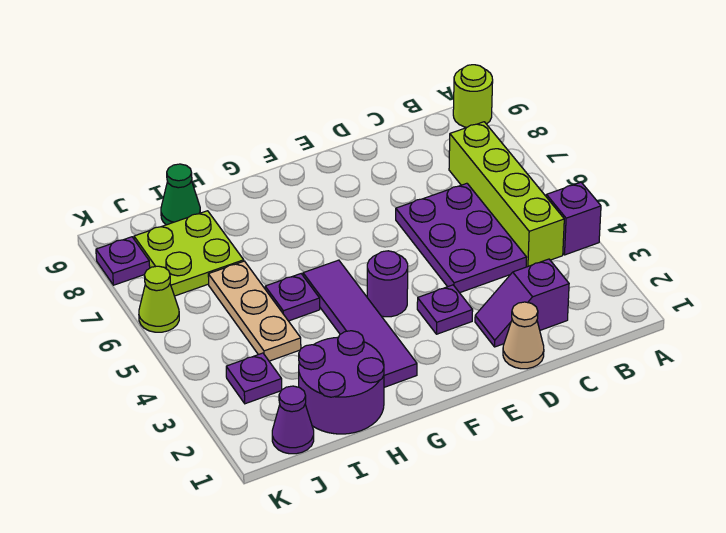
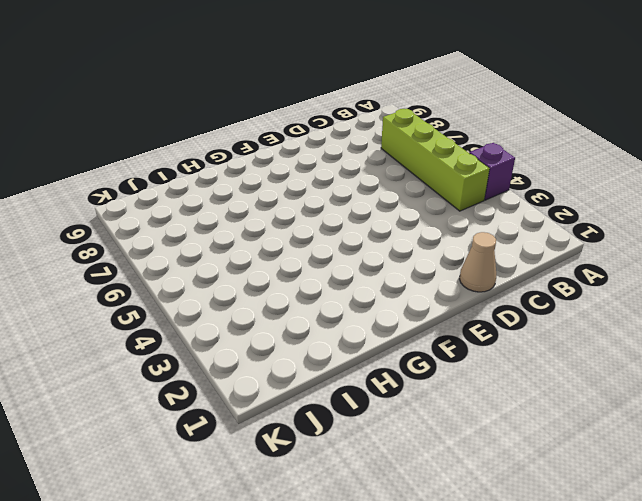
none -> lime 1x1 round brick [453,65,493,127]
none -> purple 1x2 slope [475,259,569,347]
none -> purple 2x3 plate [396,183,527,293]

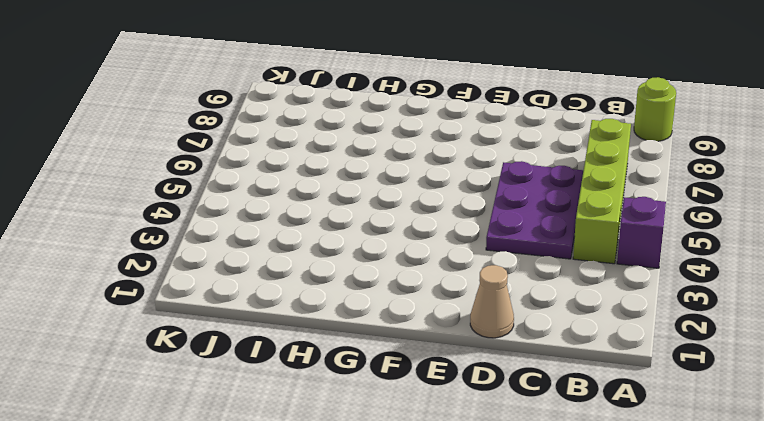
none -> purple 1x2 slope [475,259,569,347]
none -> purple 1x1 plate [417,285,473,334]
none -> purple 1x1 round brick [367,251,408,317]

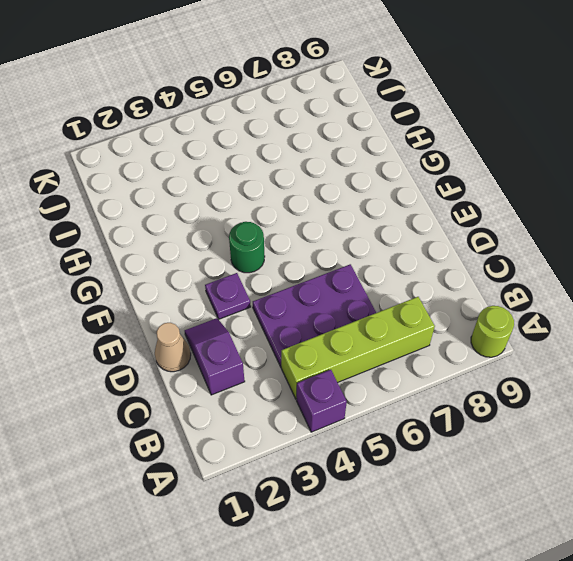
green 1x1 round brick [229,222,265,273] -> purple 1x1 round brick [367,251,408,317]
none -> purple 1x4 tile [303,260,417,387]
none -> purple 2x2 round brick [299,331,384,434]
none -> purple 1x1 plate [265,274,320,321]

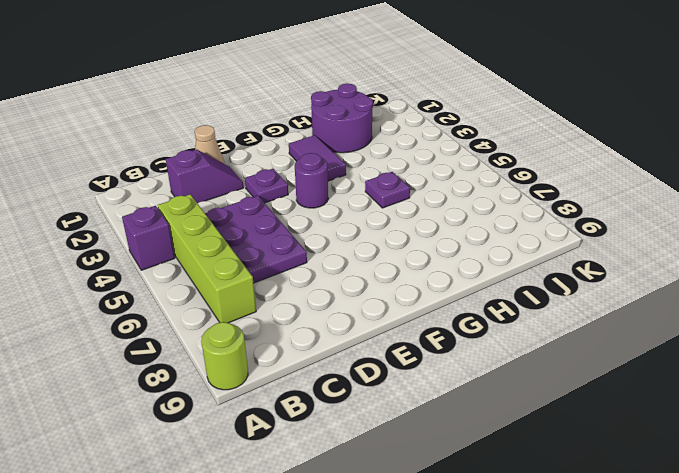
purple 1x2 tile [289,135,346,181] -> purple 1x4 tile [303,260,417,387]
none -> tan 1x3 plate [208,261,301,361]
none -> lime 2x2 plate [134,211,244,296]
none -> green 1x1 cone [161,164,200,225]

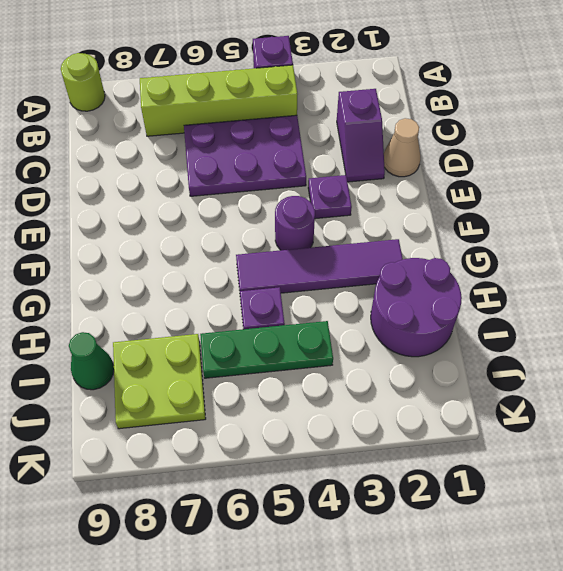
green 1x3 plate [200,321,333,378] -> tan 1x3 plate [208,261,301,361]
none -> purple 1x1 cone [272,386,314,454]
none -> purple 1x1 plate [226,353,282,404]
none -> lime 1x1 cone [139,266,179,332]

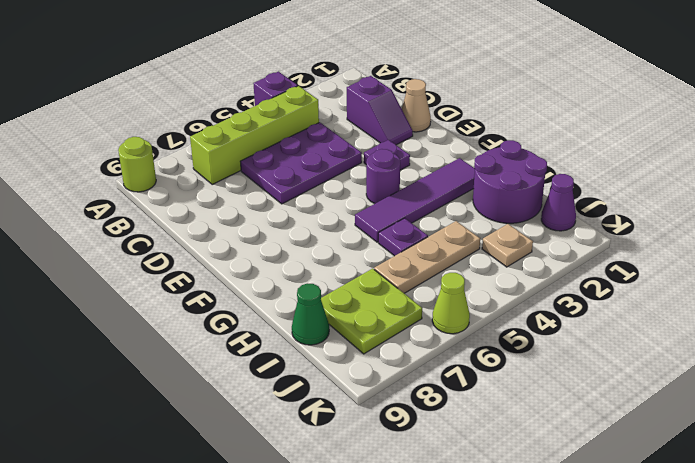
tan 1x1 plate [482,224,533,267] -> purple 1x1 plate [226,353,282,404]
none -> purple 1x1 plate [96,237,150,285]

